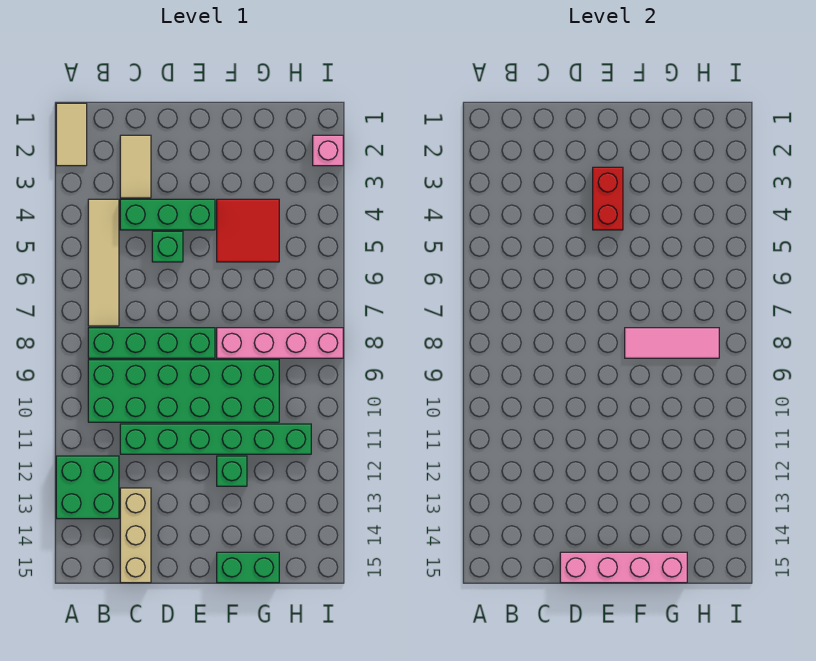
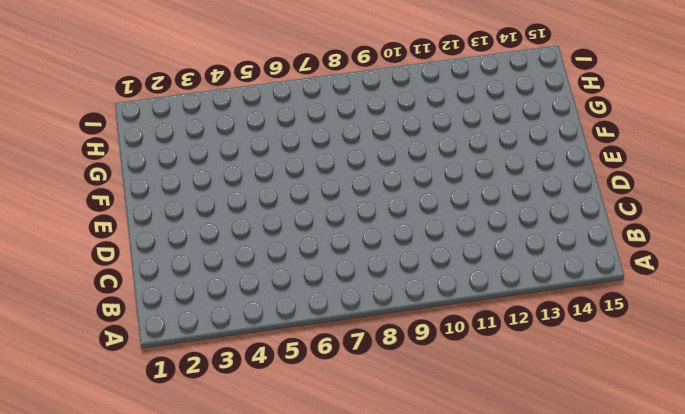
none -> tan 1x2 tile [56,103,87,166]
none -> green 2x2 brick [56,456,119,519]
none -> tan 1x4 tile [88,199,119,326]

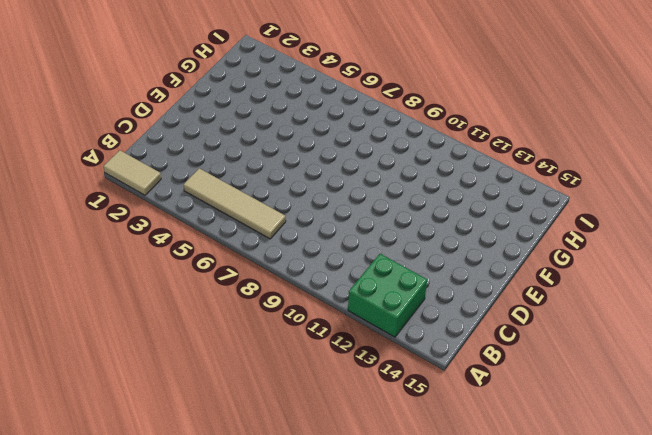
none -> green 1x4 brick [88,328,215,358]
none -> green 2x6 brick [88,360,279,422]
none -> tan 1x2 tile [120,135,151,198]

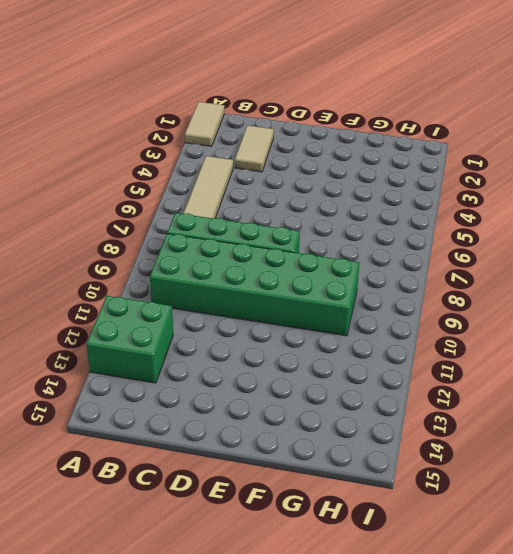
none -> green 1x3 brick [120,199,215,230]
none -> green 1x6 brick [120,424,311,454]
none -> tan 1x3 brick [120,488,151,583]

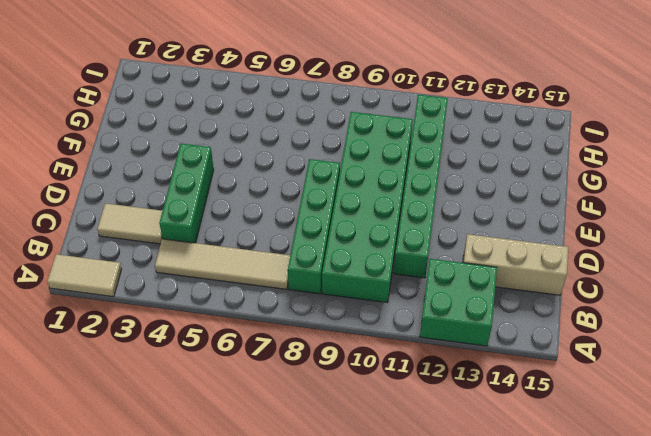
none -> green 1x1 brick [152,231,183,262]
none -> red 2x2 tile [217,199,279,262]
none -> pink 1x4 brick [217,328,343,358]

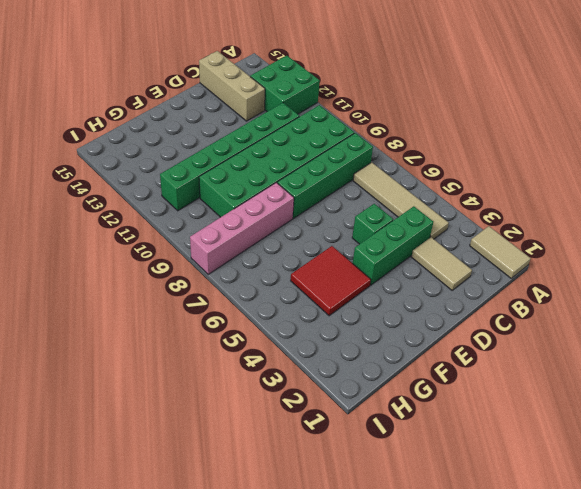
none -> green 1x1 brick [217,456,247,486]
none -> green 1x2 brick [217,552,279,583]
none -> pink 1x1 brick [313,135,343,166]

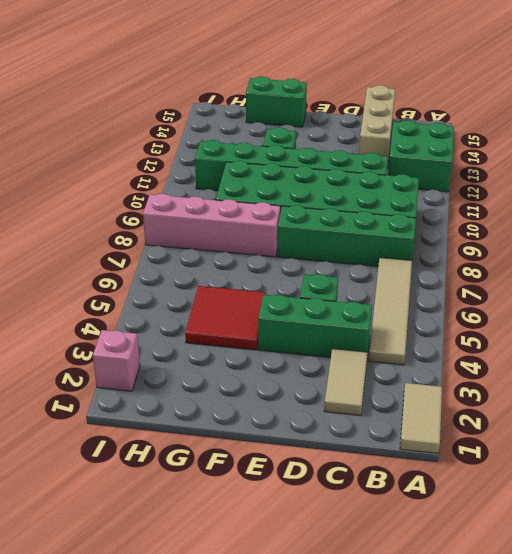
none -> pink 1x4 brick [560,552,687,583]
none -> red 1x2 brick [593,167,623,230]
none -> pink 1x3 tile [625,328,719,358]

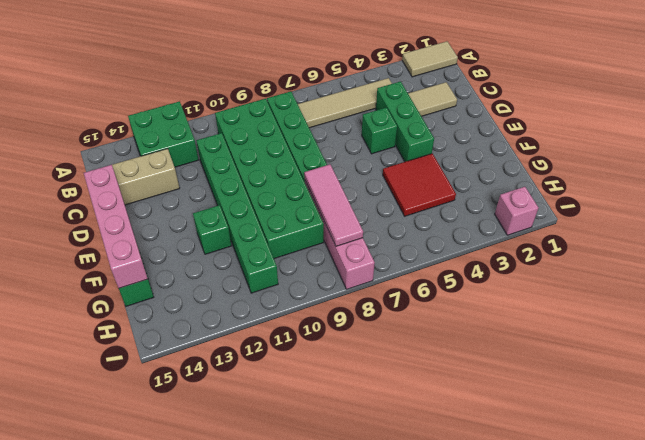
none -> red 1x2 brick [593,167,623,230]

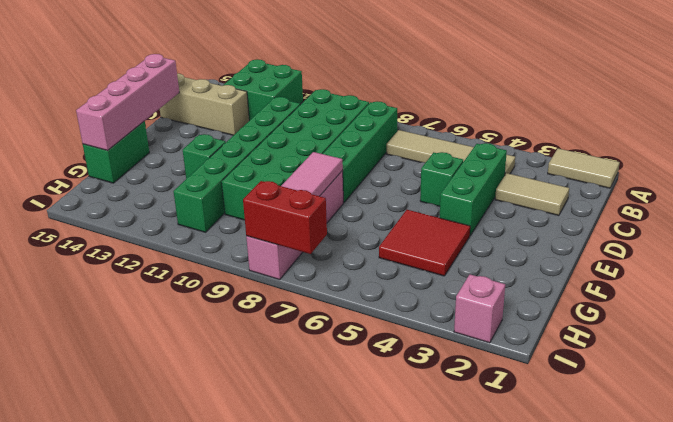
red 1x2 brick [243,181,327,254] -> red 1x2 brick moved to [593,167,623,230]

